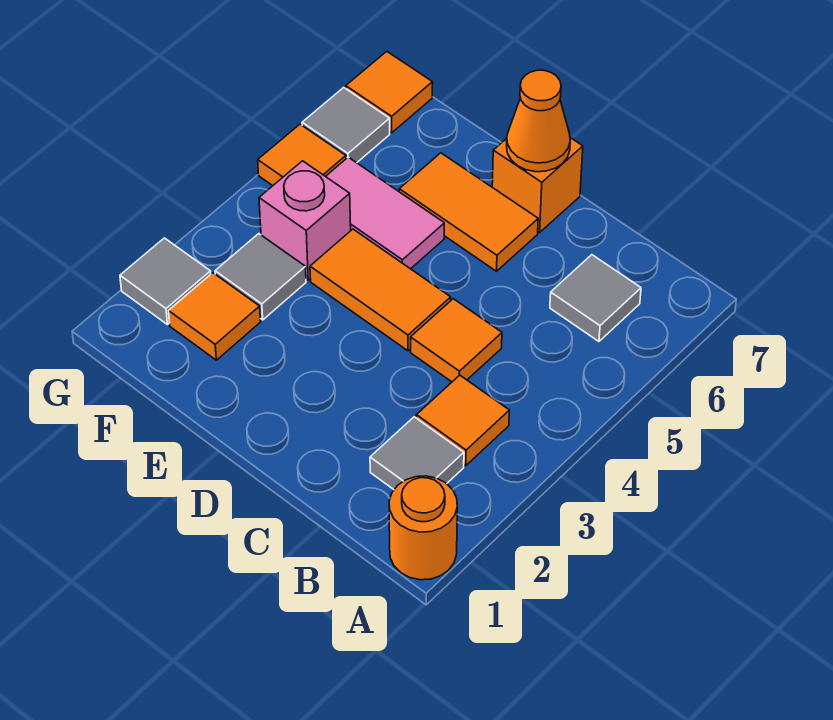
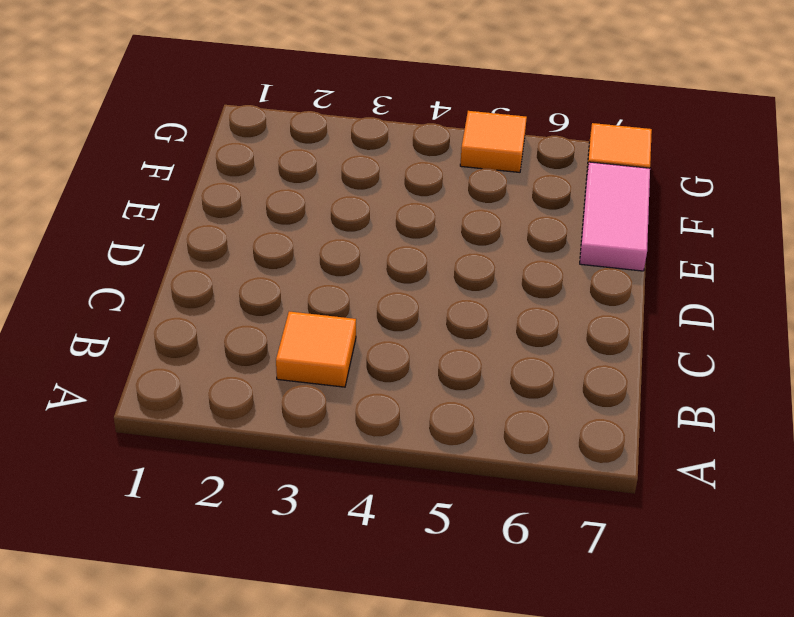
pink 1x2 tile [580,162,650,271] -> pink 1x2 tile moved to [326,157,444,269]
none -> orange 1x1 round brick [389,476,457,580]
none -> grey 1x1 tile [370,417,464,489]
none -> grey 1x1 tile [550,255,641,341]

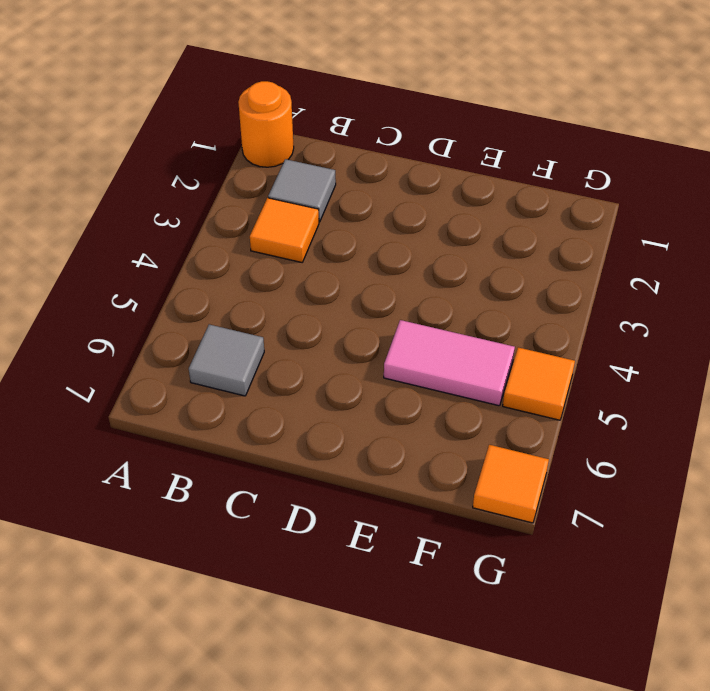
none -> orange 1x1 tile [411,299,502,382]
none -> orange 1x2 tile [310,229,451,351]
none -> orange 1x2 tile [399,153,538,271]

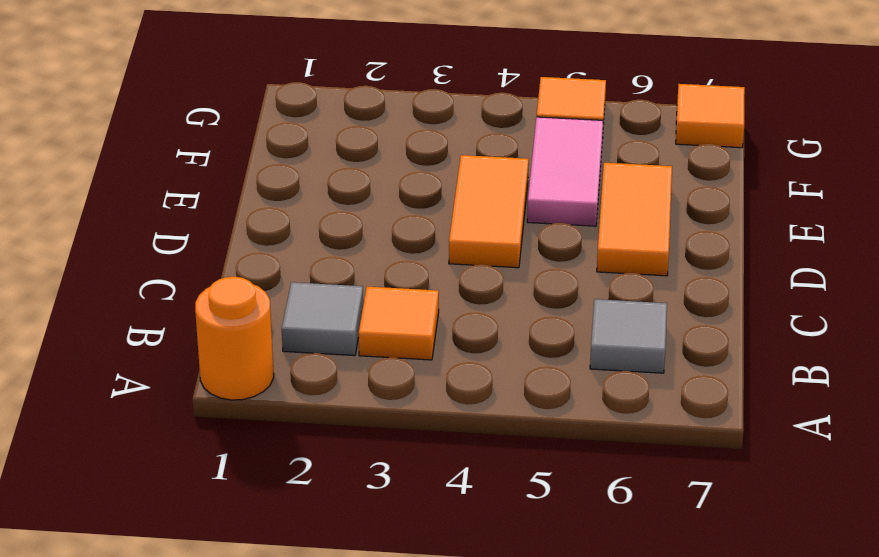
none -> orange 1x1 tile [411,299,502,382]
none -> orange 1x1 brick [492,138,583,232]
none -> orange 1x1 tile [169,273,261,360]

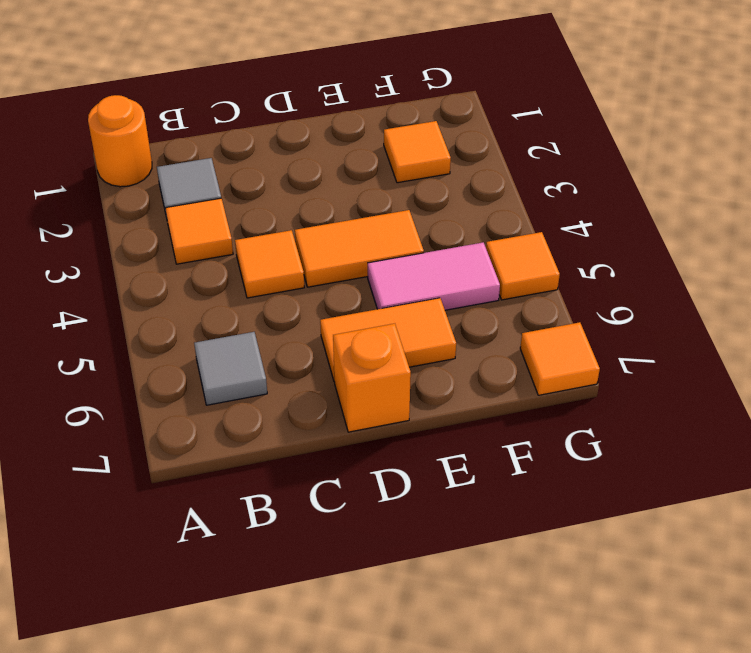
none -> grey 1x1 tile [215,234,306,320]
none -> pink 1x1 brick [259,161,351,280]
none -> grey 1x1 tile [120,238,211,325]

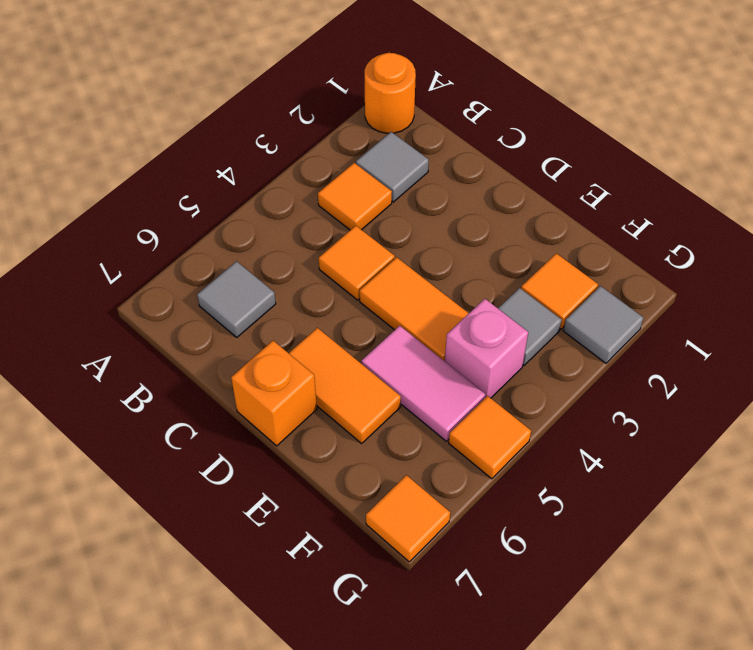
none -> grey 1x1 tile [302,88,390,163]
none -> orange 1x1 cone [507,70,570,172]

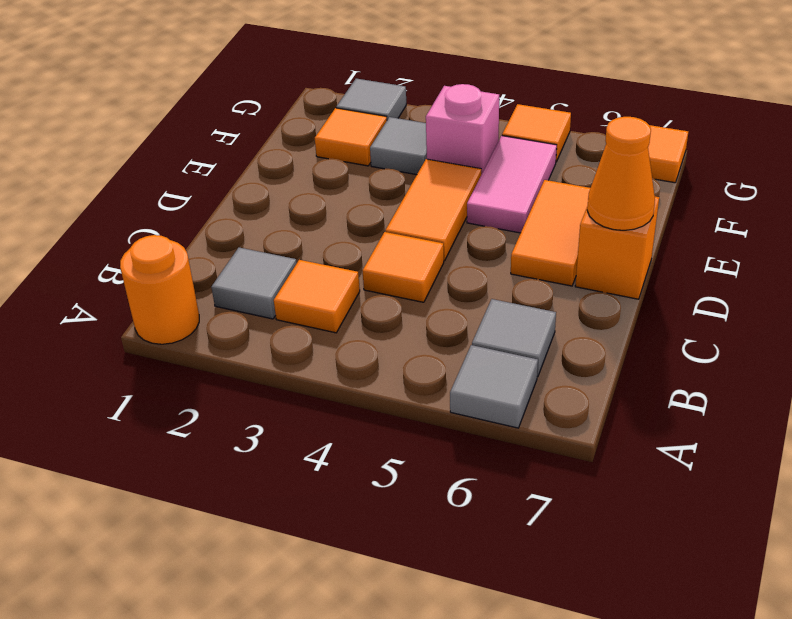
grey 1x1 tile [450,345,538,428] -> grey 1x1 tile moved to [302,88,390,163]

